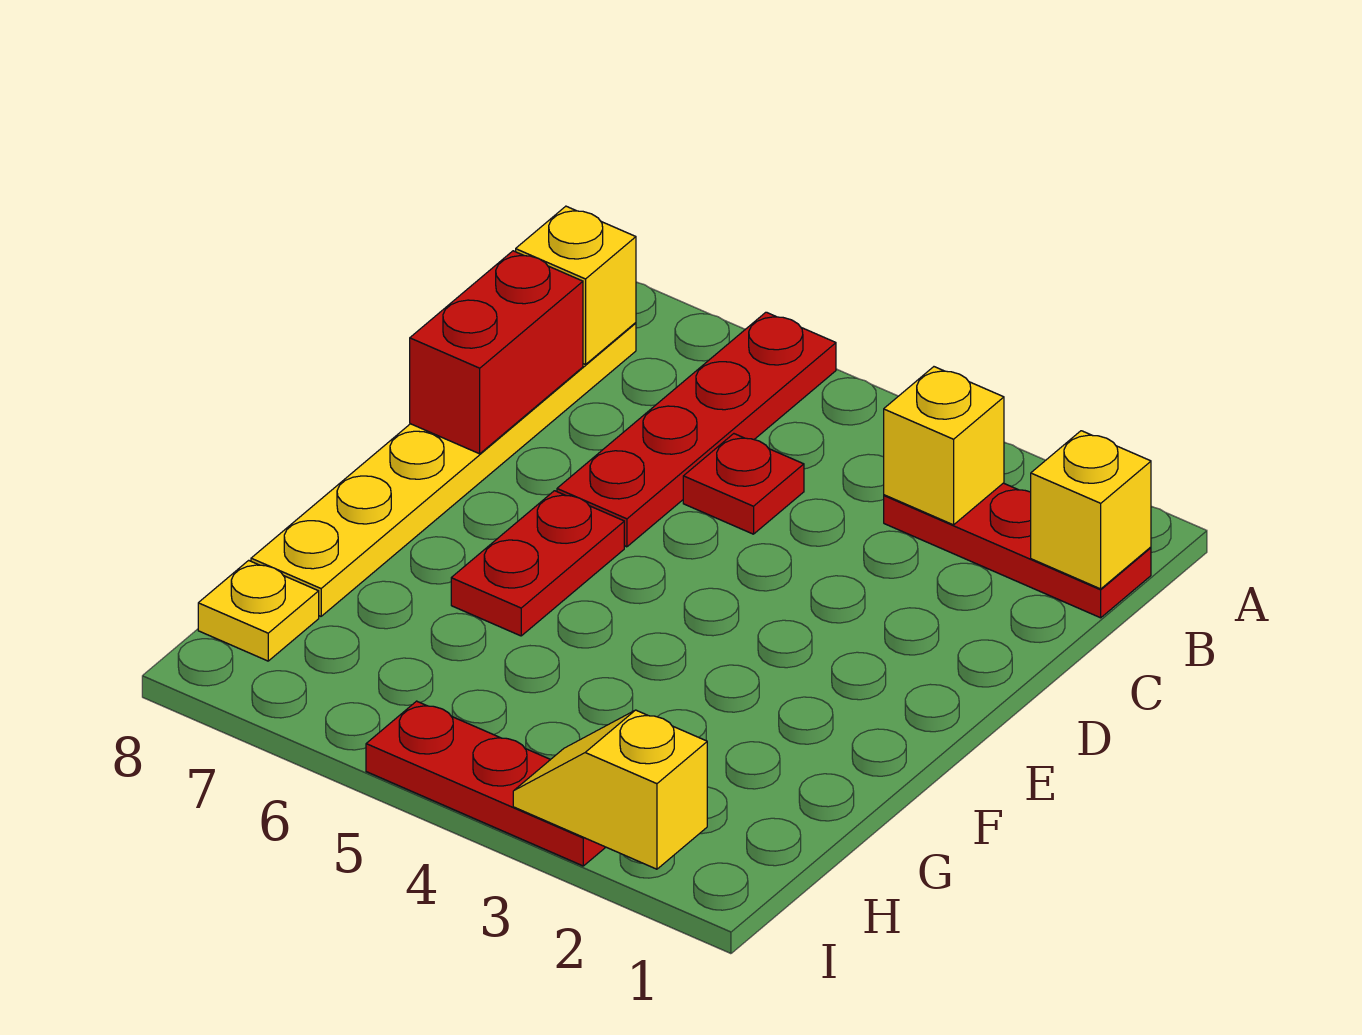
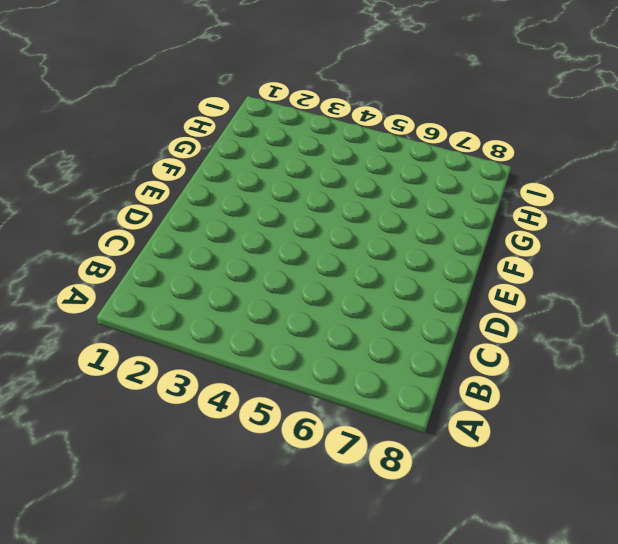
none -> red 1x4 plate [557,312,836,547]
none -> red 1x3 plate [884,483,1151,618]
none -> yellow 1x6 plate [251,323,636,616]

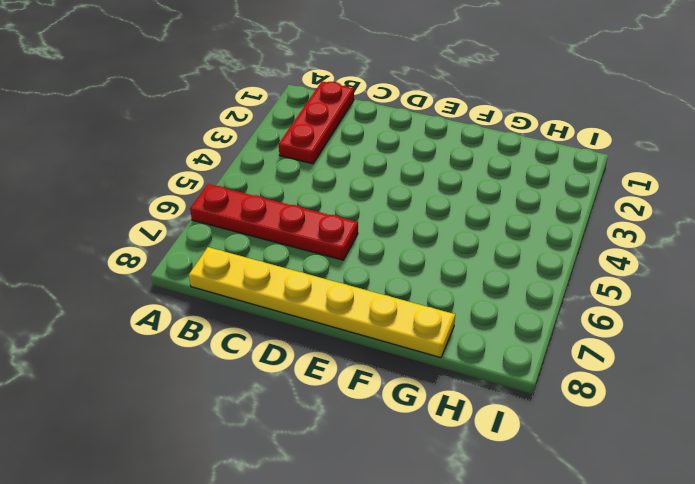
none -> red 1x1 plate [683,434,804,534]
none -> red 1x2 plate [451,491,624,636]
none -> yellow 1x1 plate [198,560,319,661]

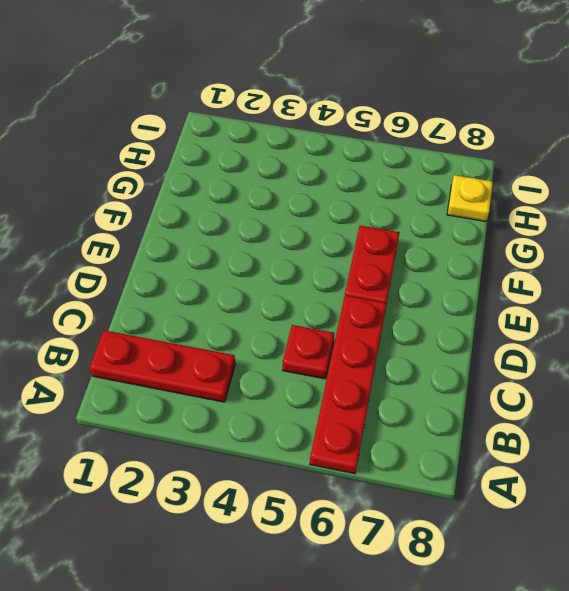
none -> yellow 1x6 plate [251,323,636,616]
none -> red 1x3 plate [366,701,606,866]
none -> yellow 1x1 brick [1031,431,1151,589]

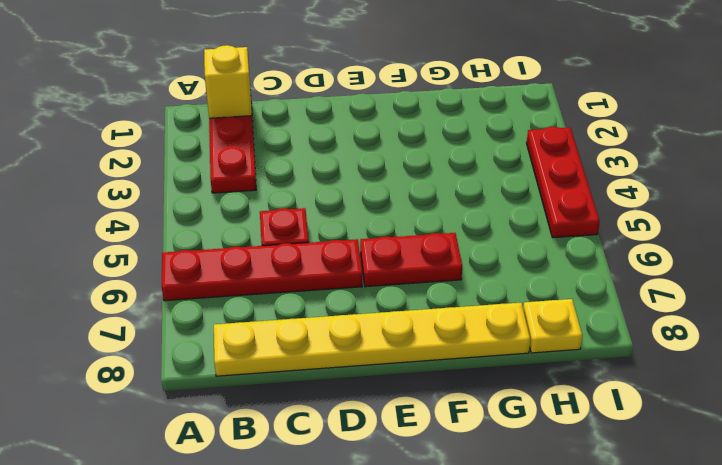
none -> yellow 1x1 brick [884,367,1004,525]
none -> yellow 1x1 brick [516,206,636,365]
none -> red 1x2 brick [410,251,583,454]

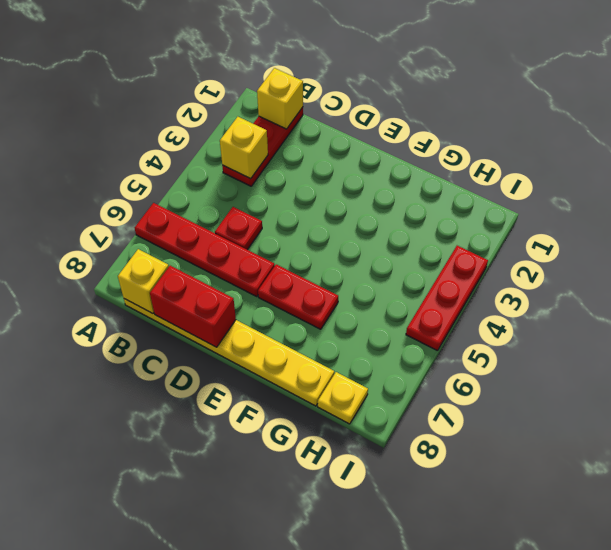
none -> yellow 1x2 slope [513,710,707,869]

